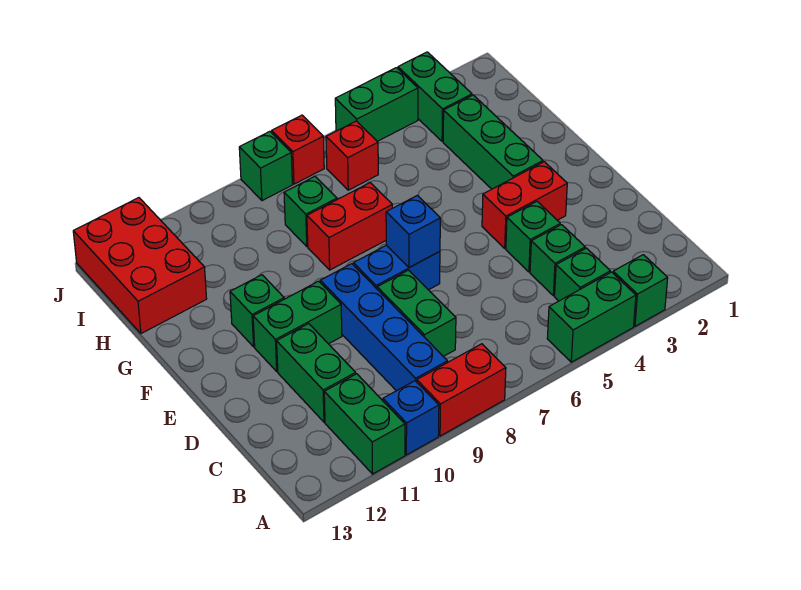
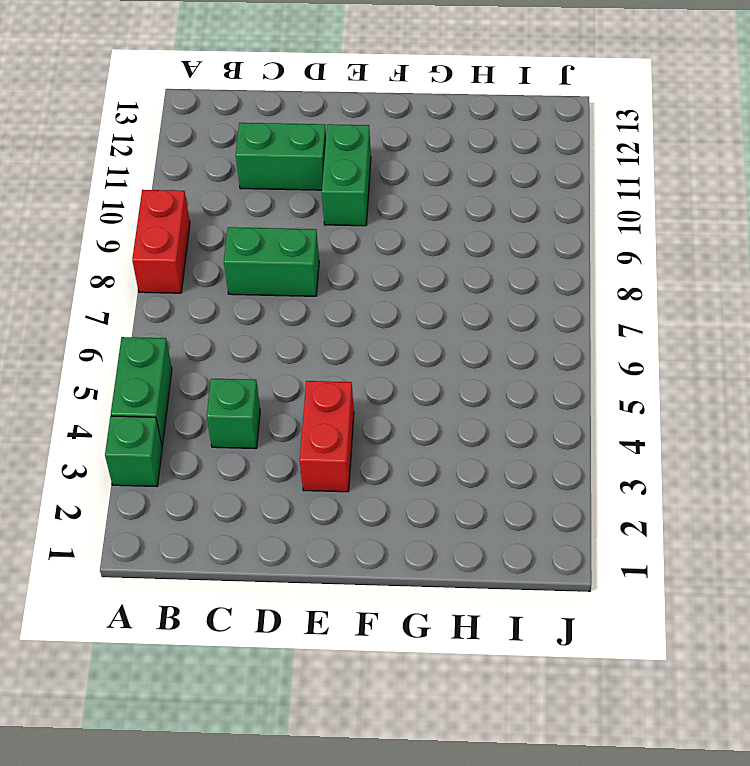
none -> blue 1x1 brick [383,381,439,455]
none -> green 1x2 brick [324,374,405,474]
none -> green 1x1 brick [555,248,610,301]

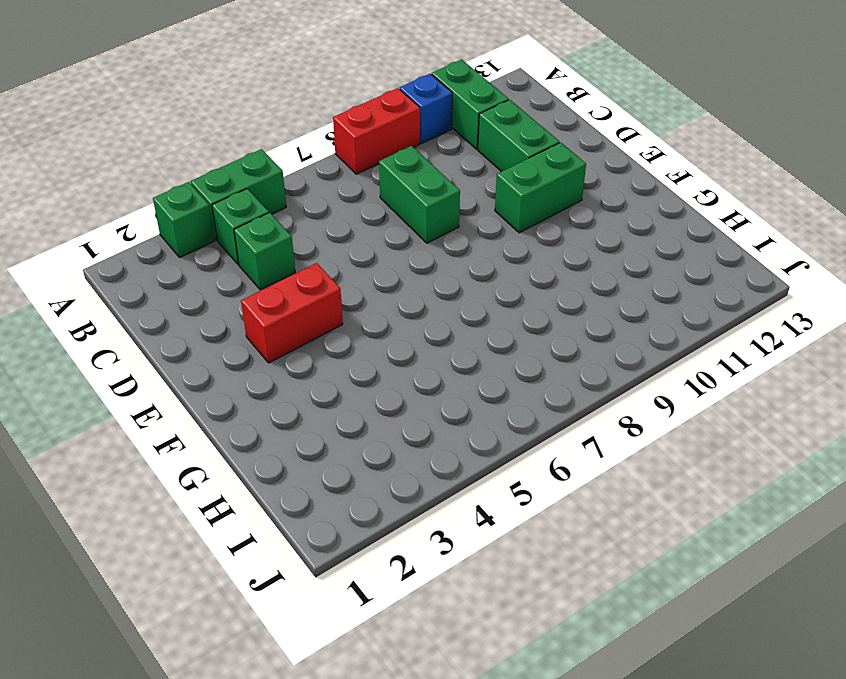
none -> blue 1x4 brick [320,264,448,391]
none -> green 1x1 brick [506,201,560,272]
none -> blue 1x2 brick [353,245,440,290]

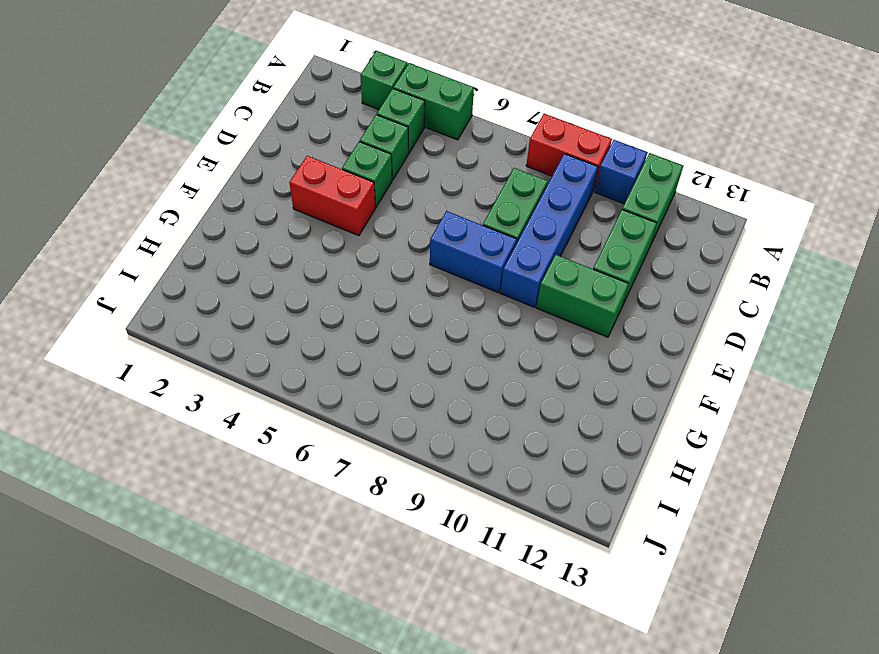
none -> green 1x3 brick [443,95,543,189]
none -> green 1x1 brick [230,275,284,347]
none -> red 1x2 brick [307,183,392,270]

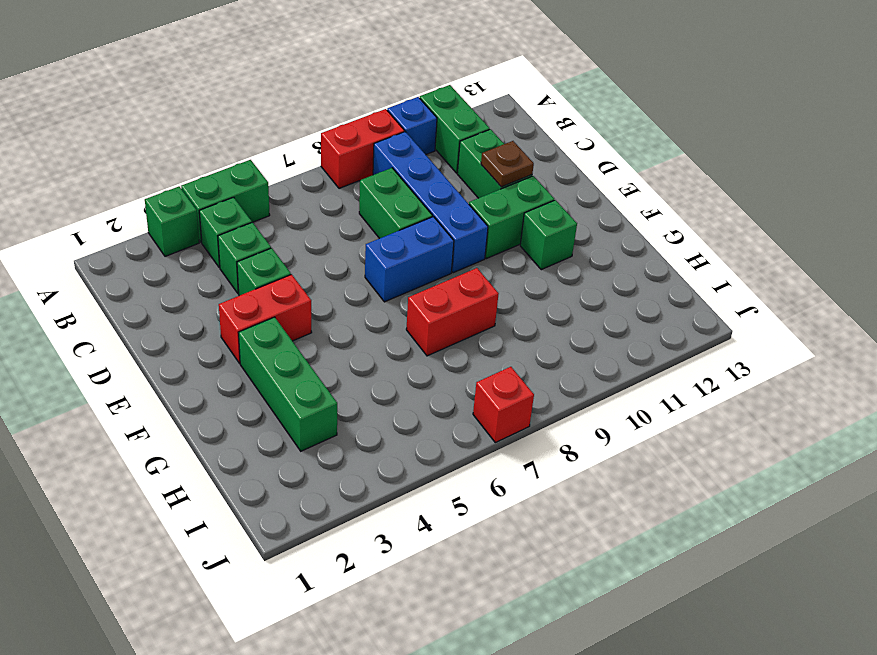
brown 1x1 plate [481,141,534,187] -> none
none -> green 1x1 brick [284,177,337,246]
none -> red 2x3 brick [73,198,207,333]
none -> green 1x2 brick [398,52,472,141]

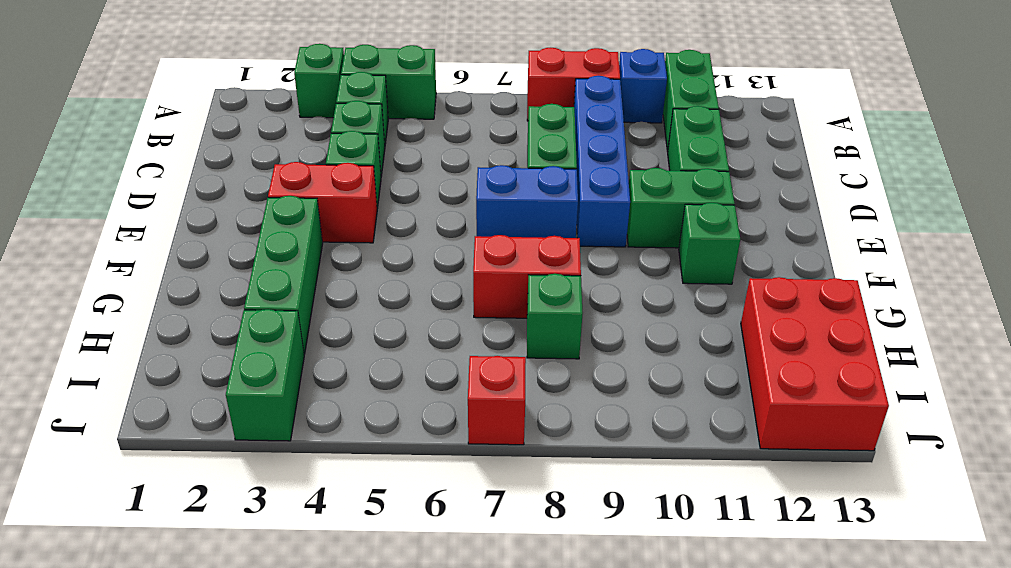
none -> red 1x1 brick [326,121,378,190]
none -> green 1x2 brick [335,68,418,141]
none -> green 1x1 brick [239,131,292,201]

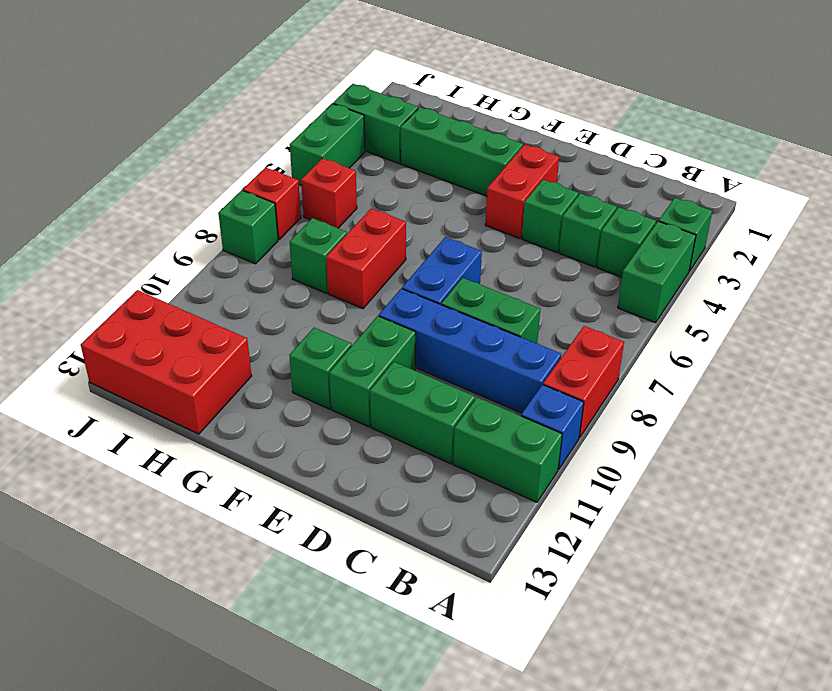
none -> blue 1x1 brick [386,195,440,268]

